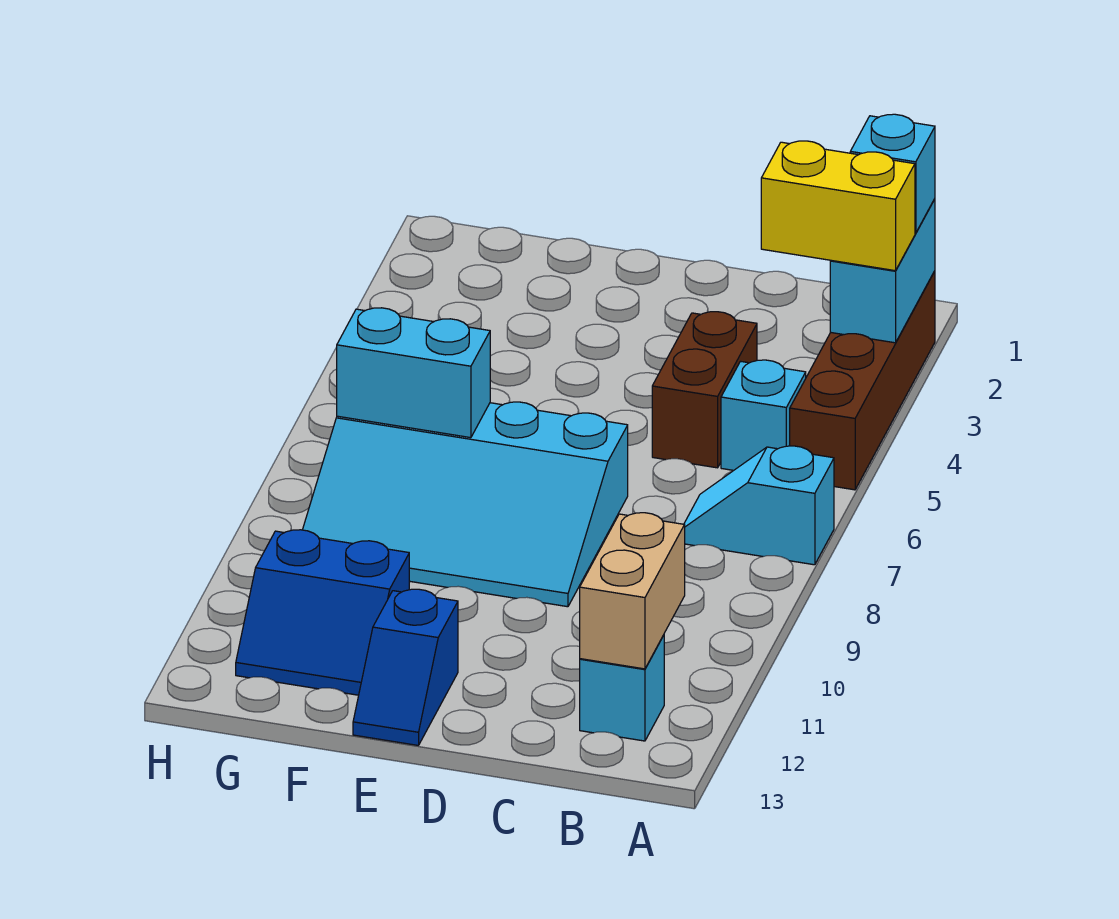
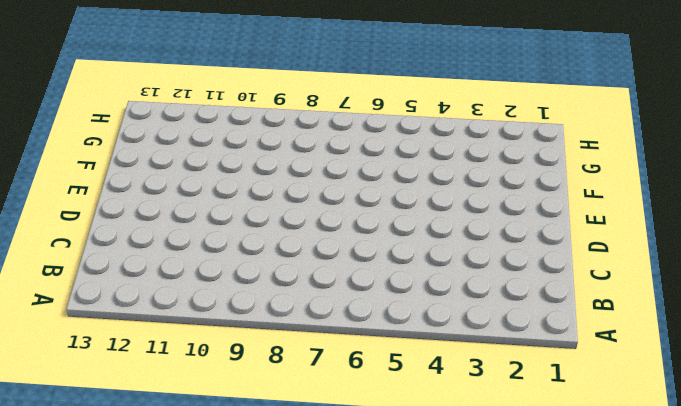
none -> brown 1x4 brick [790,271,935,490]
none -> cyan 1x2 slope [684,446,834,565]
none -> cyan 1x1 brick [721,360,806,470]

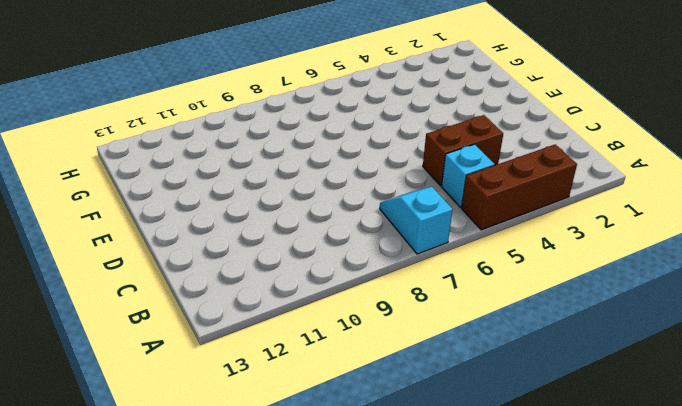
brown 1x3 brick [461,144,577,230] -> brown 1x4 brick [790,271,935,490]
none -> cyan 1x1 brick [580,635,664,741]
none -> cyan 3x4 slope [303,402,628,607]
none -> blue 1x2 slope [353,589,458,745]

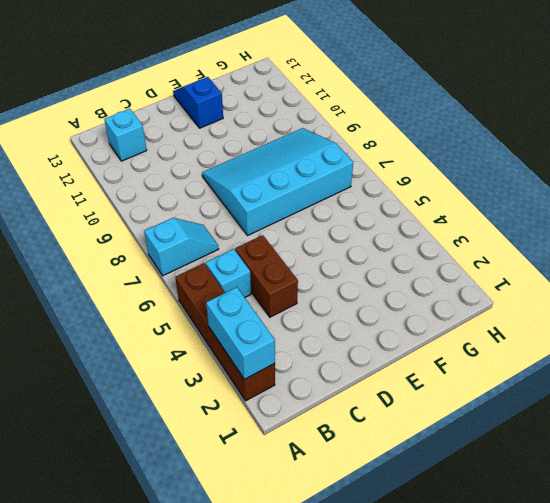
none -> blue 2x2 slope [236,530,409,695]
none -> tan 1x2 brick [580,513,685,669]
none -> cyan 1x2 brick [337,308,490,438]

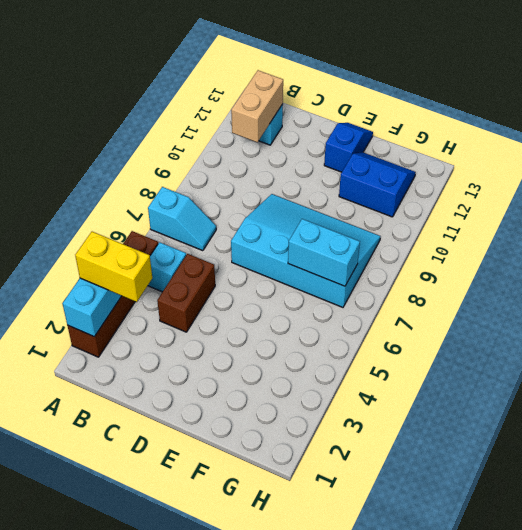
none -> cyan 1x1 brick [850,114,935,233]

